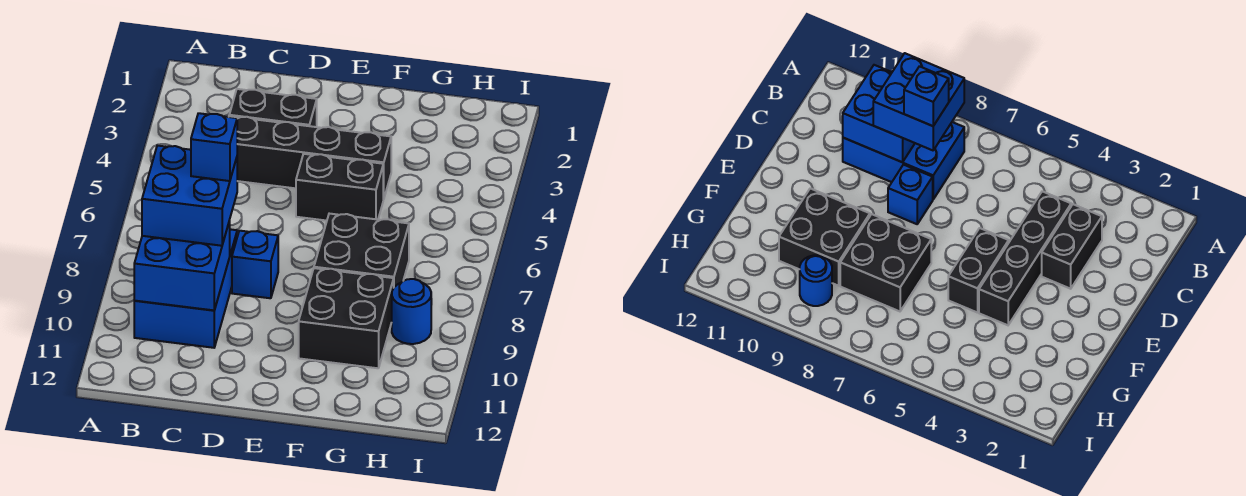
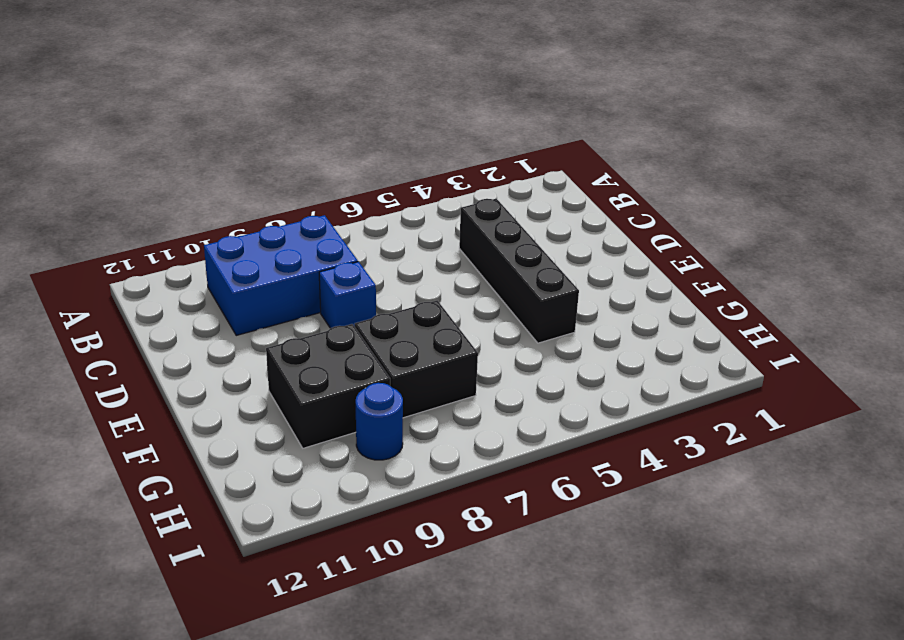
none -> black 1x2 brick [229,89,317,127]
none -> black 1x2 brick [296,154,383,221]

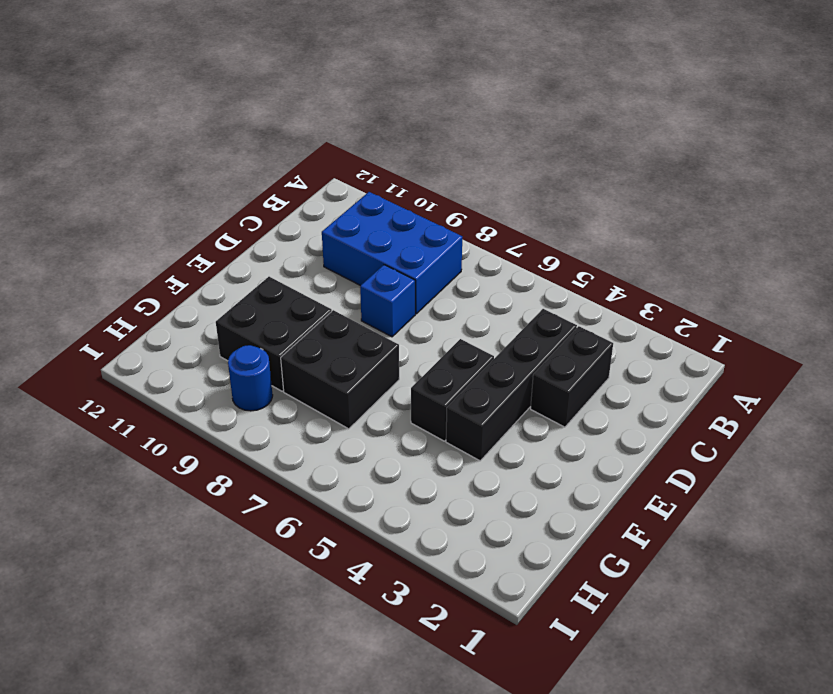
none -> blue 2x2 brick [134,221,230,310]
none -> blue 2x2 brick [142,146,237,246]

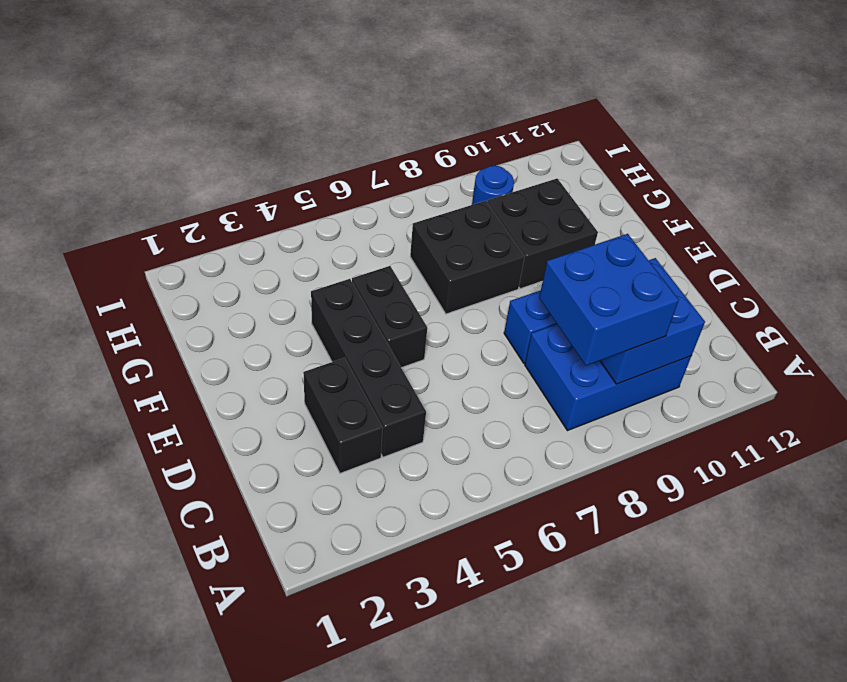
none -> blue 1x1 brick [191,113,237,181]

